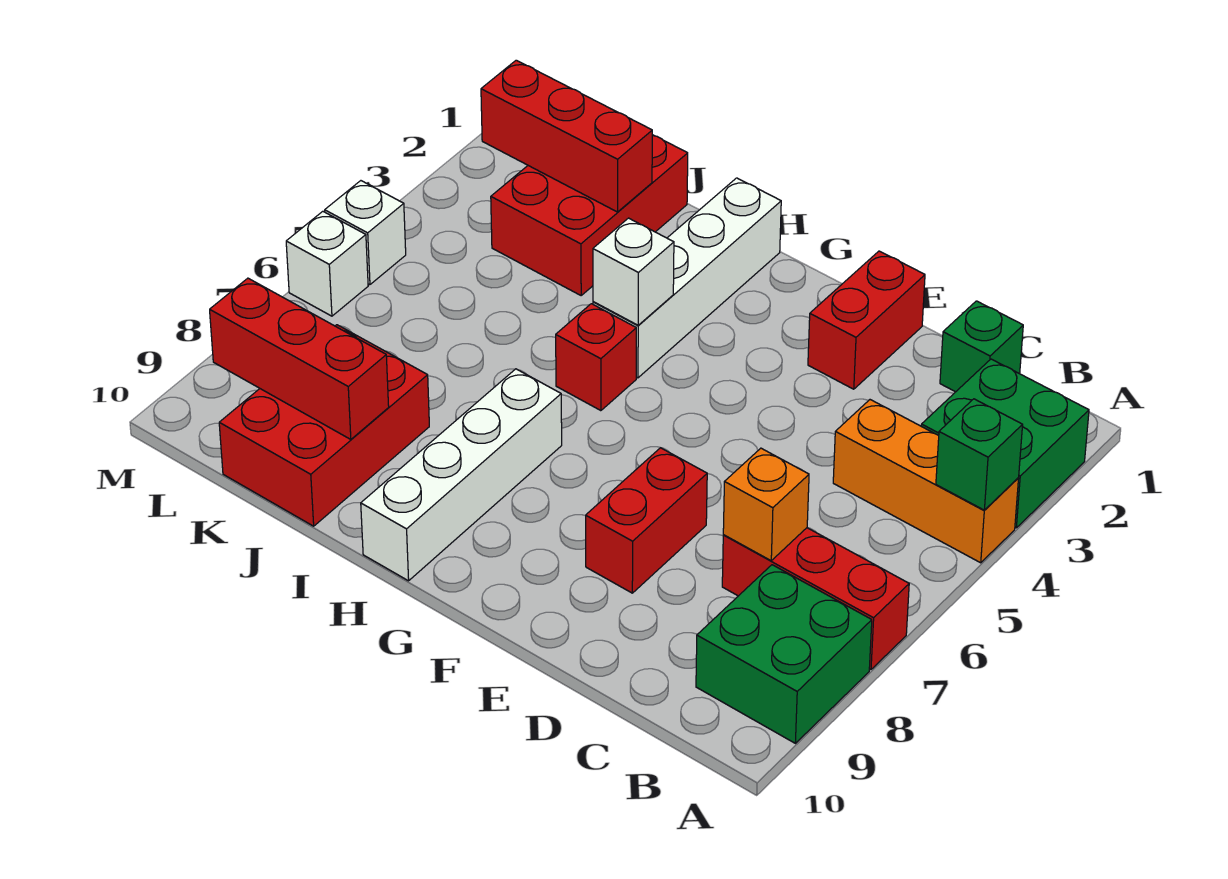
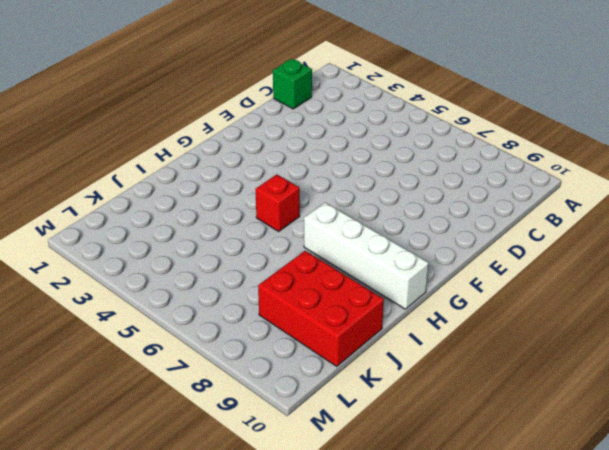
none -> green 2x2 brick [921,359,1089,528]
none -> orange 1x3 brick [833,400,1019,563]
none -> red 1x3 brick [722,528,909,670]

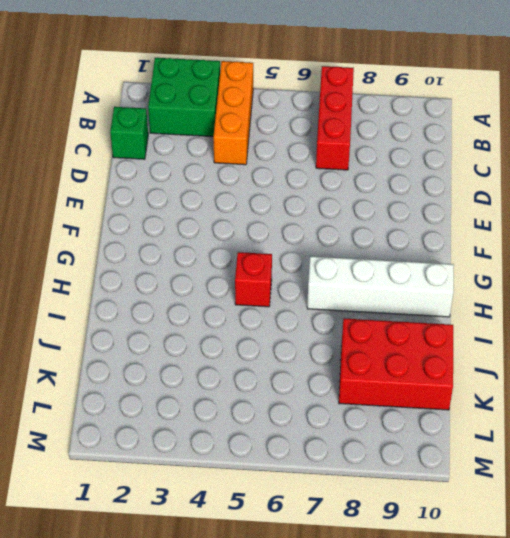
none -> green 2x2 brick [696,565,872,743]
none -> red 1x2 brick [808,251,925,389]
none -> red 1x2 brick [586,448,707,593]

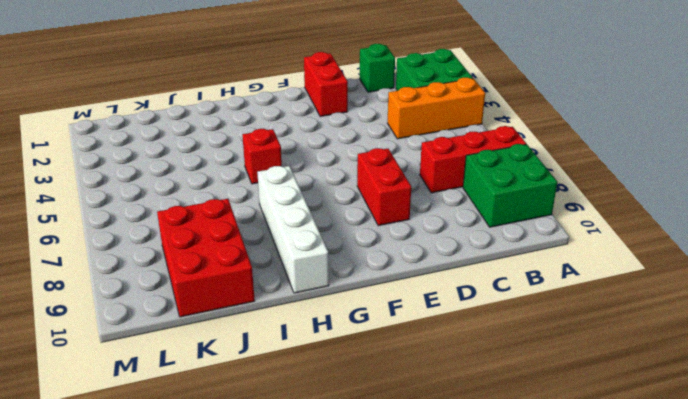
none -> white 1x4 brick [593,178,781,378]
none -> red 2x3 brick [491,135,688,295]
none -> white 1x1 brick [325,181,406,285]

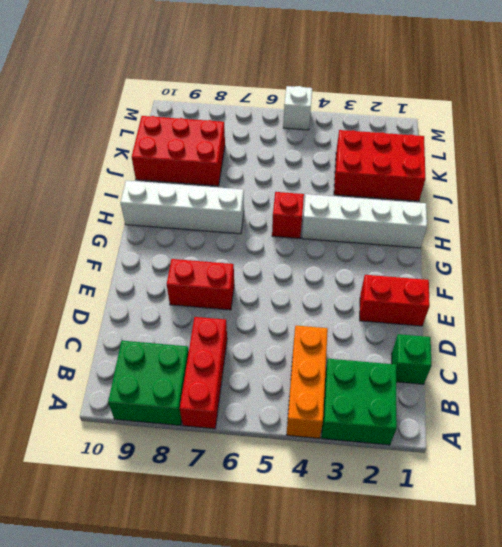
none -> white 1x1 brick [286,211,368,316]
none -> green 1x1 brick [936,399,1023,510]
none -> orange 1x1 brick [723,448,809,561]

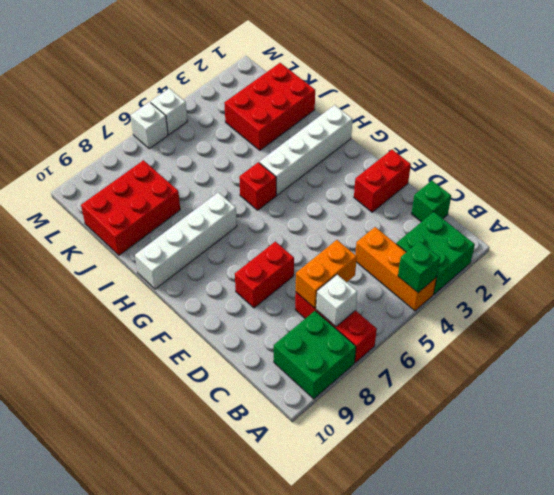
white 1x1 brick [316,275,357,327] -> white 1x1 brick moved to [593,218,674,325]
orange 1x2 brick [296,240,357,308] -> orange 1x1 brick [723,448,809,561]
none -> red 1x3 brick [481,60,652,212]
none -> red 1x3 brick [210,278,389,439]

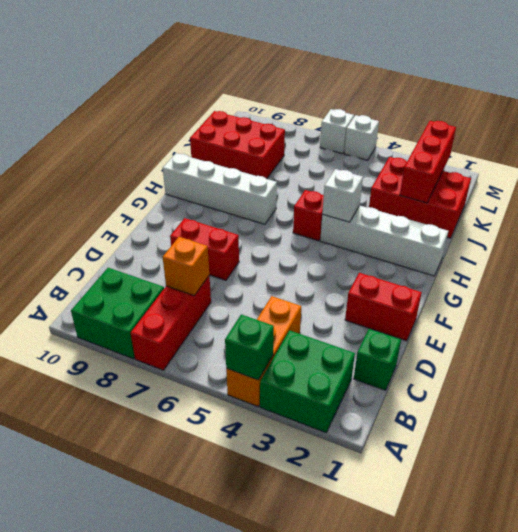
none -> red 1x3 brick [210,278,389,439]

